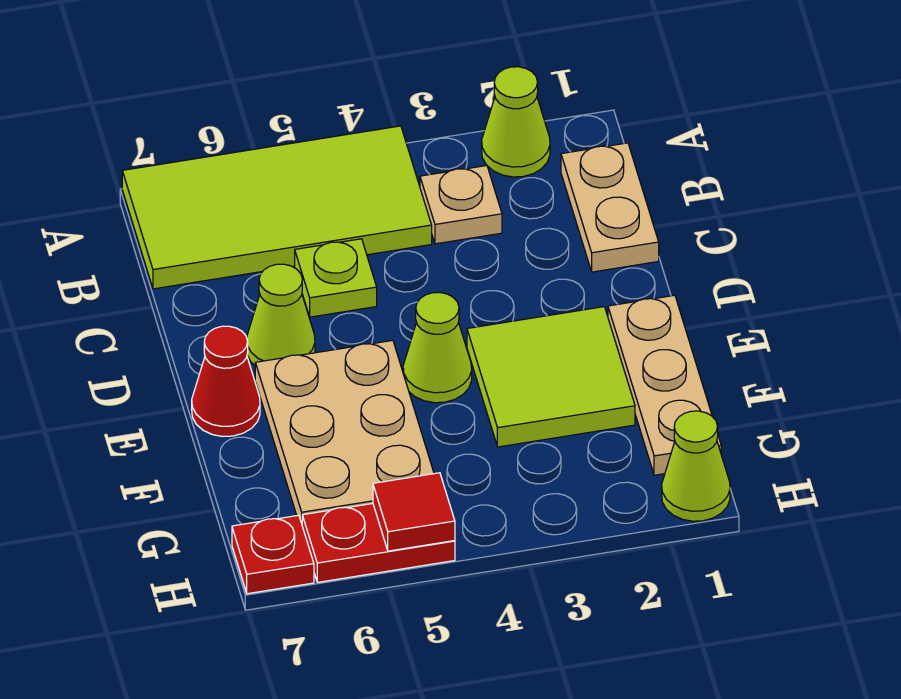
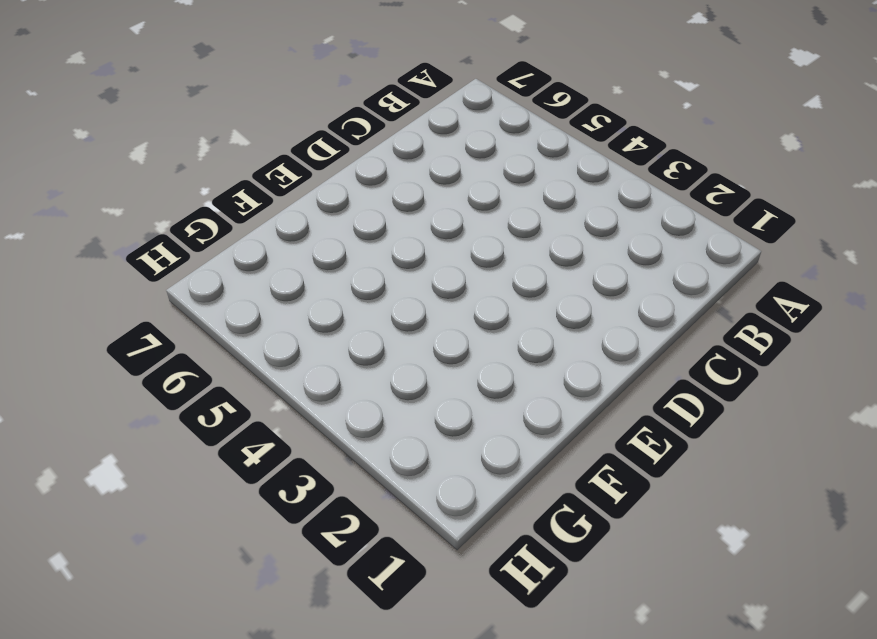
none -> lime 1x1 cone [482,67,550,177]
none -> lime 2x4 tile [122,126,432,289]
none -> tan 1x2 plate [561,143,659,272]

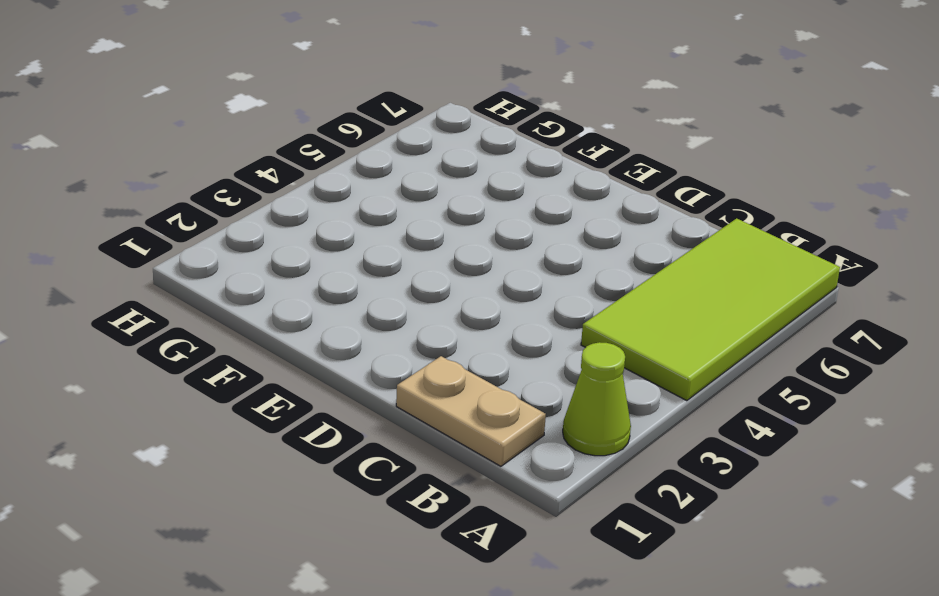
none -> tan 1x1 plate [420,166,502,244]
none -> lime 1x1 plate [295,239,377,317]
none -> lime 1x1 cone [247,264,315,365]

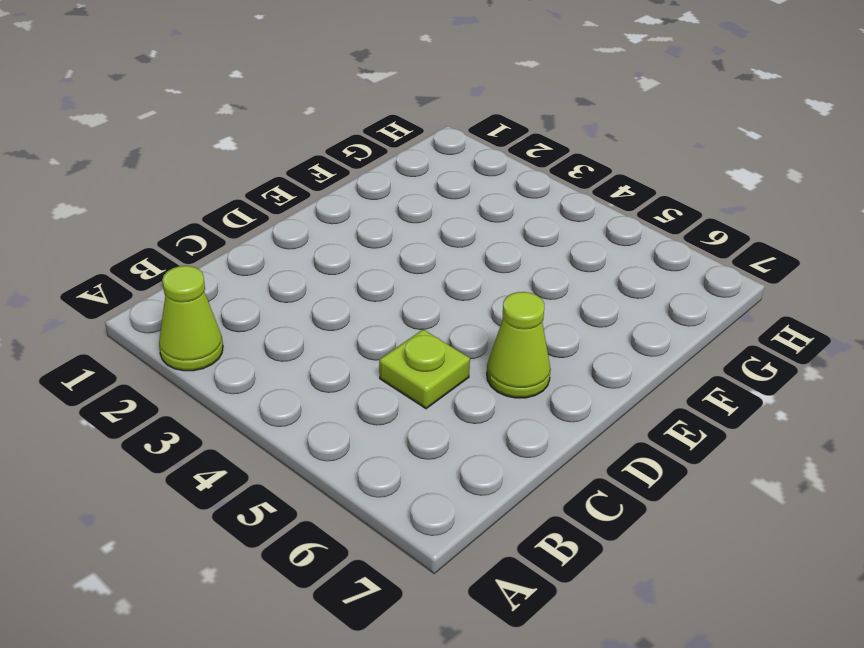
none -> lime 2x4 tile [122,126,432,289]
none -> tan 1x2 plate [561,143,659,272]
none -> tan 1x1 plate [420,166,502,244]

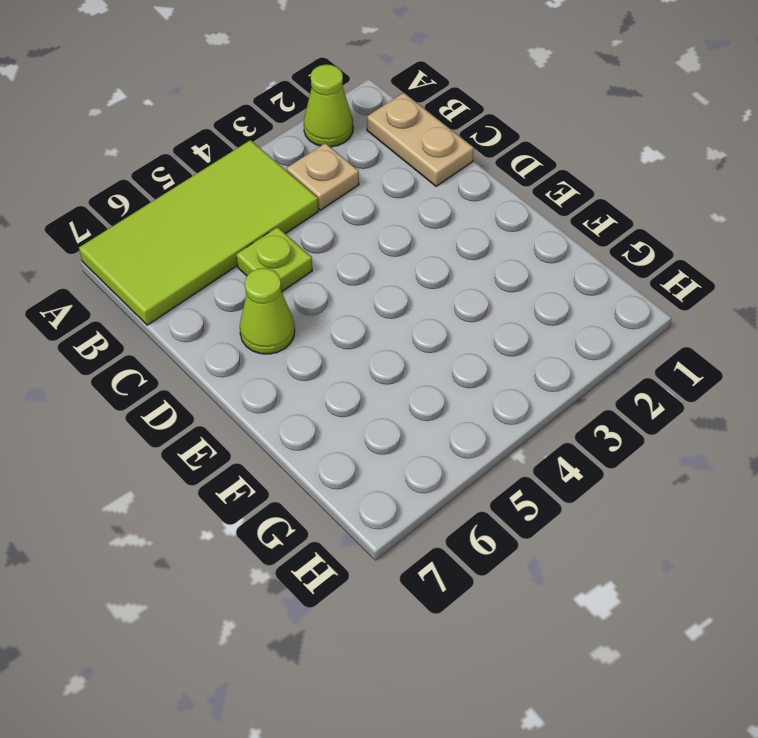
none -> tan 1x3 plate [608,295,721,475]
none -> lime 2x2 tile [467,307,635,447]
none -> lime 1x1 cone [403,292,472,403]

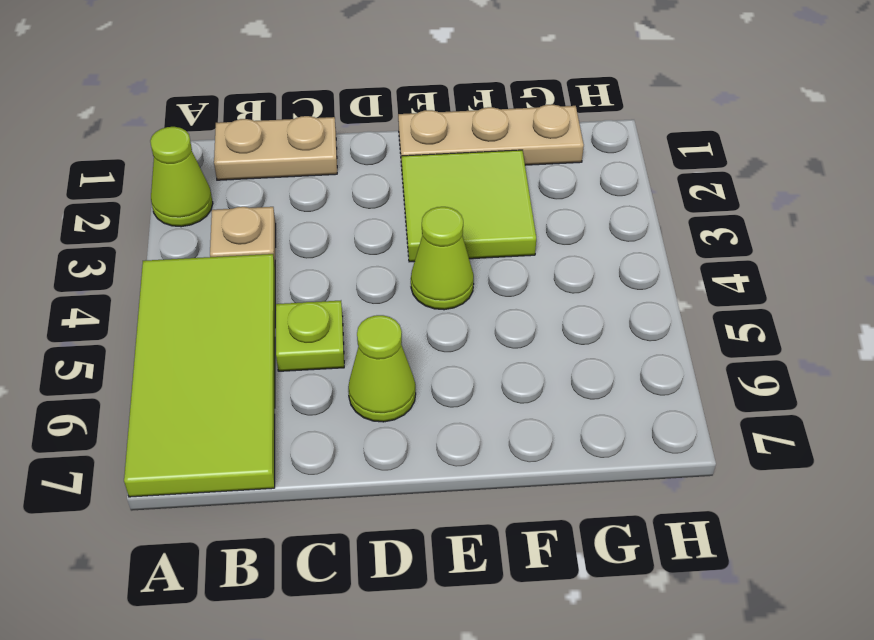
none -> tan 2x3 plate [255,340,434,523]
none -> red 1x1 cone [192,326,260,436]
none -> lime 1x1 cone [662,411,730,521]

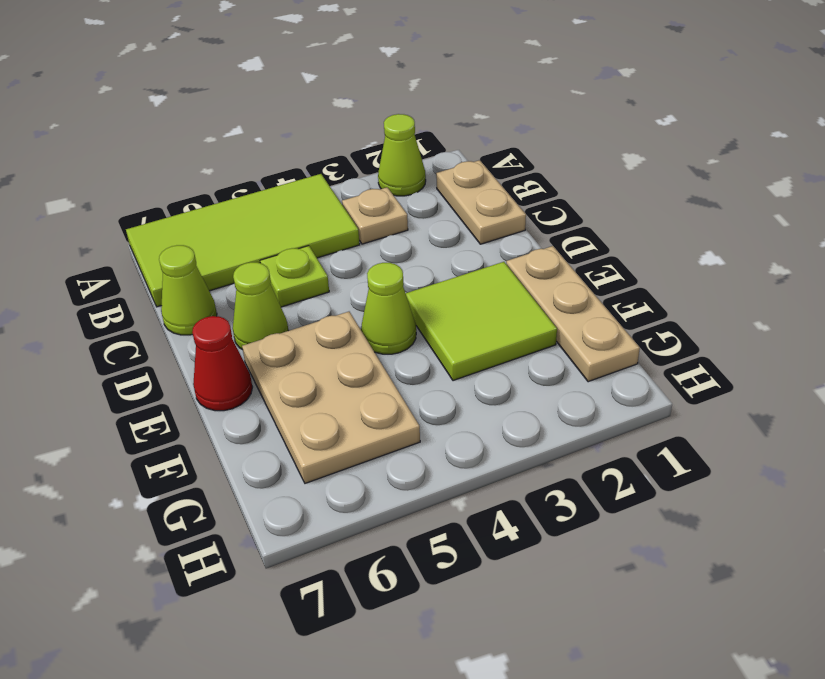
lime 1x1 cone [159,245,217,335] -> lime 1x1 cone moved to [662,411,730,521]
none -> red 1x2 plate [302,504,455,582]
none -> red 1x1 plate [232,515,314,594]
none -> red 1x1 tile [373,473,455,551]

